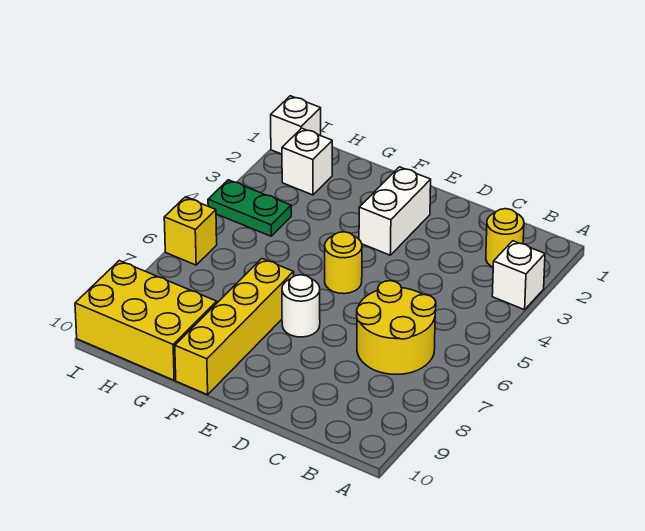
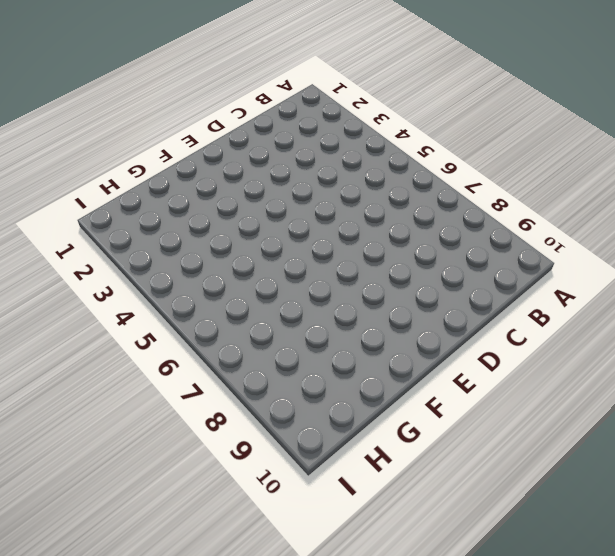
none -> white 1x1 brick [492,241,545,310]
none -> yellow 1x1 round brick [486,209,524,267]
none -> yellow 2x2 round brick [357,281,436,374]

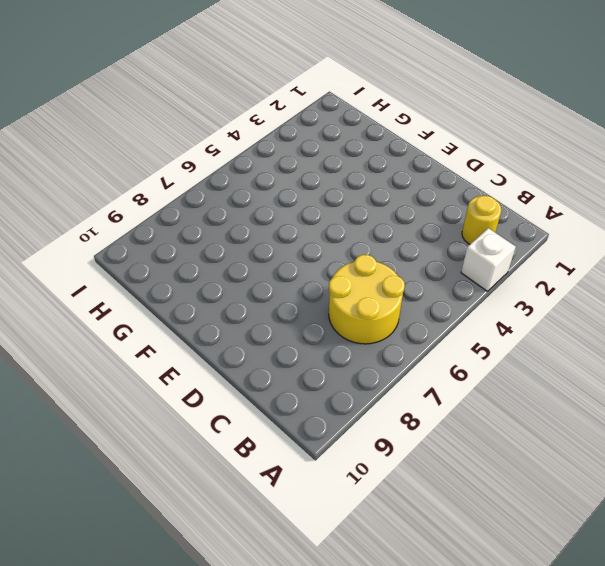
none -> white 1x2 brick [359,167,431,255]
none -> yellow 1x1 round brick [325,232,362,294]
none -> white 1x1 round brick [282,275,320,337]

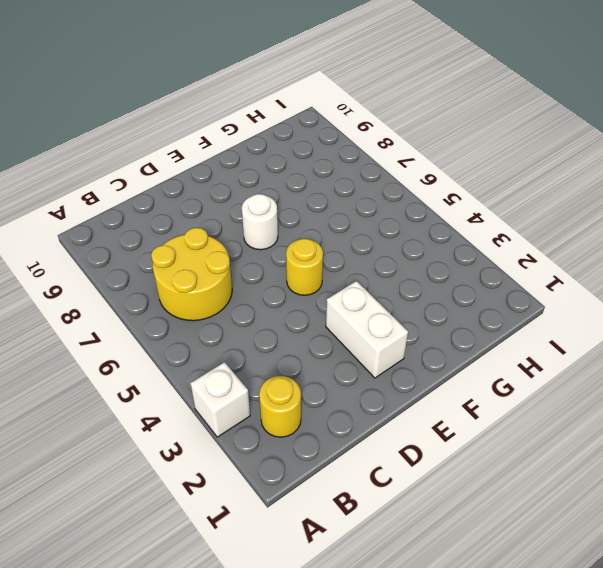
none -> yellow 1x4 brick [175,259,294,395]
none -> yellow 2x3 brick [75,261,217,380]
none -> white 1x1 brick [282,128,332,195]

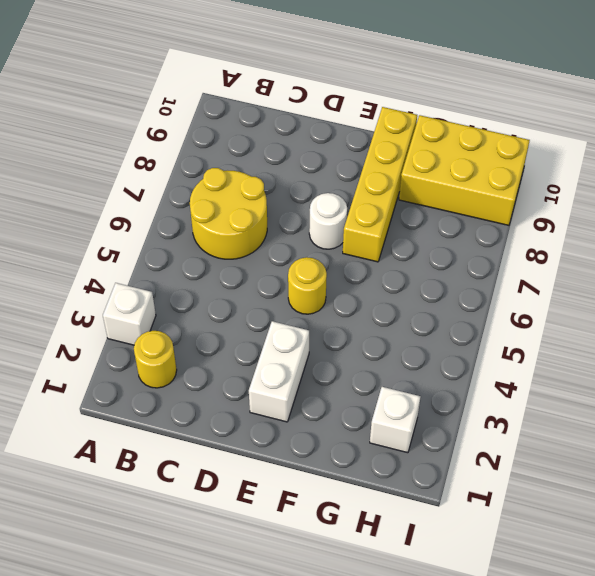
none -> green 1x2 plate [208,180,291,236]
none -> white 1x1 brick [271,96,321,154]
none -> yellow 1x1 brick [164,197,217,265]

